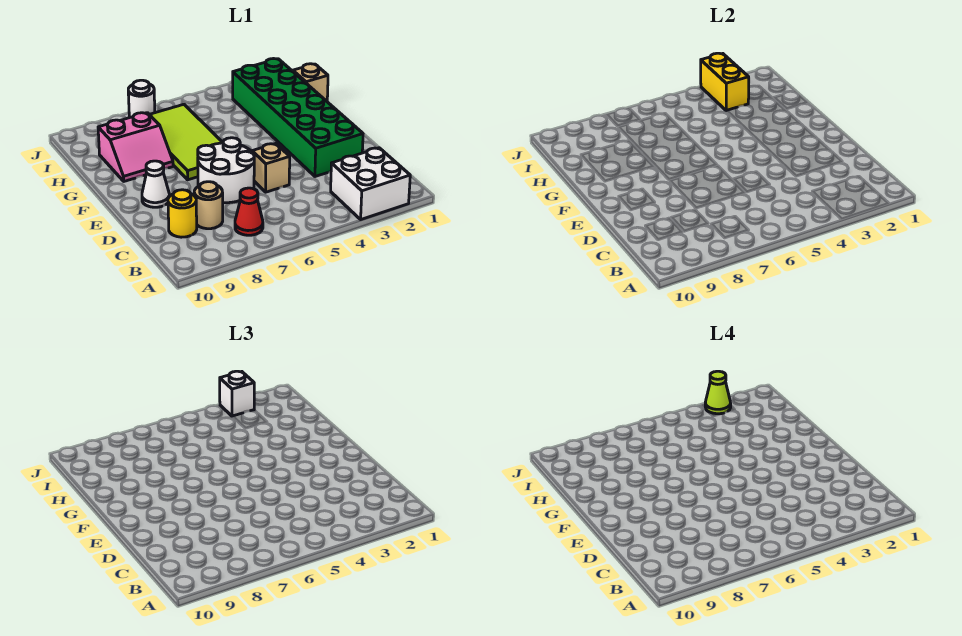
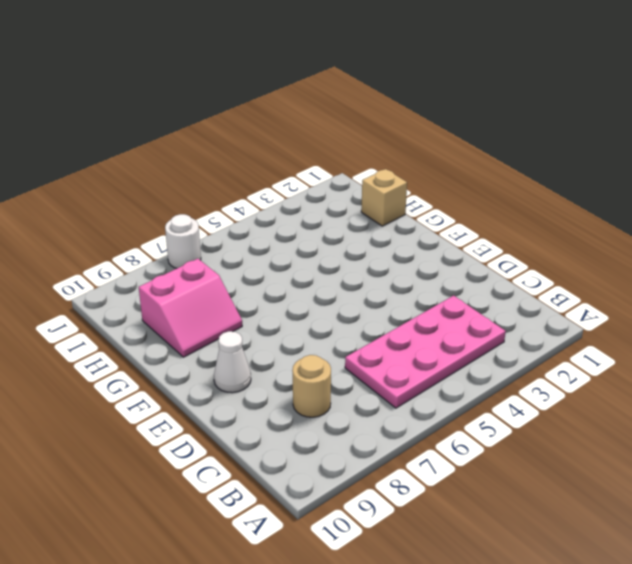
pink 2x4 plate [345,296,506,408] -> white 2x2 brick [331,148,410,219]
none -> red 1x1 cone [235,188,263,235]
none -> yellow 1x1 round brick [168,190,197,237]
none -> green 2x6 brick [233,59,363,177]

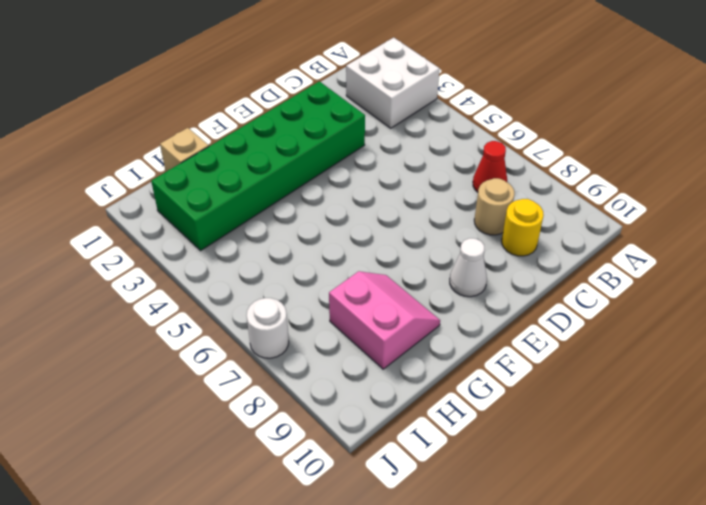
none -> tan 1x1 brick [252,143,290,192]
none -> white 2x2 round brick [198,138,254,203]
none -> lime 2x4 tile [149,104,223,180]

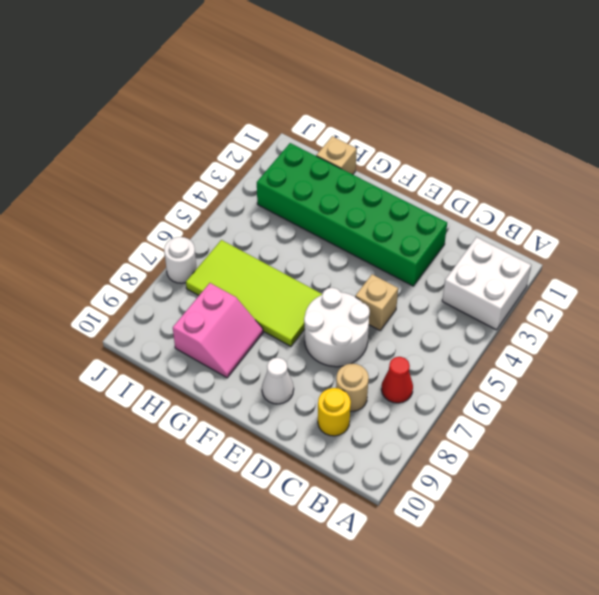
none -> yellow 1x2 brick [701,53,749,111]
none -> white 1x1 brick [220,371,254,416]
none -> lime 1x1 cone [705,371,731,414]

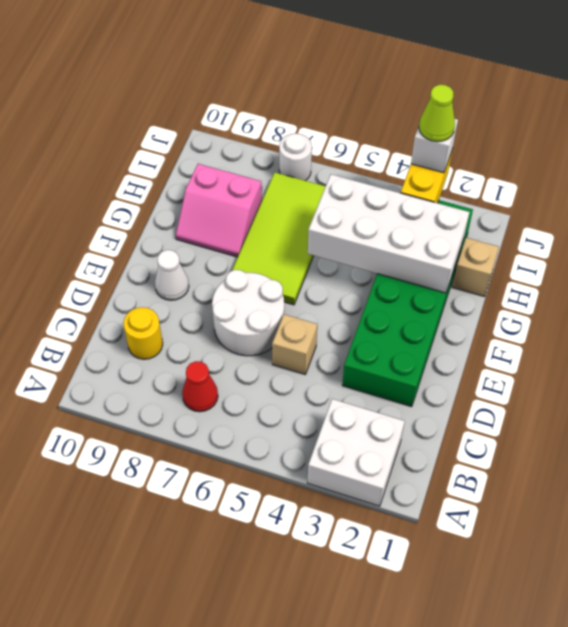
white 2x4 brick [308,174,470,293] -> none
none -> tan 1x1 round brick [194,182,223,229]

